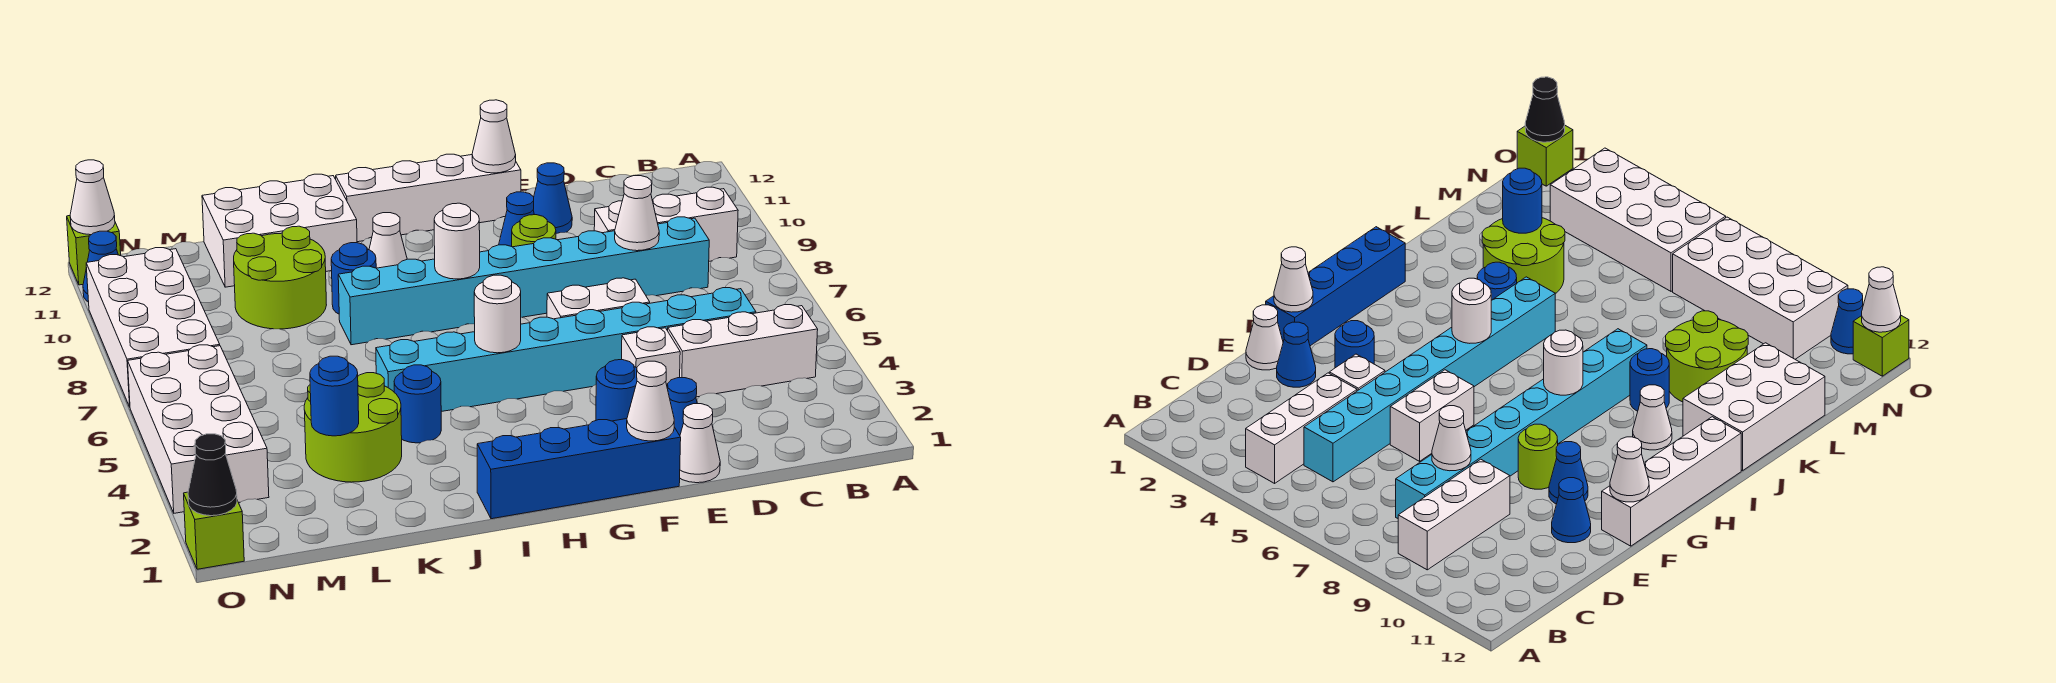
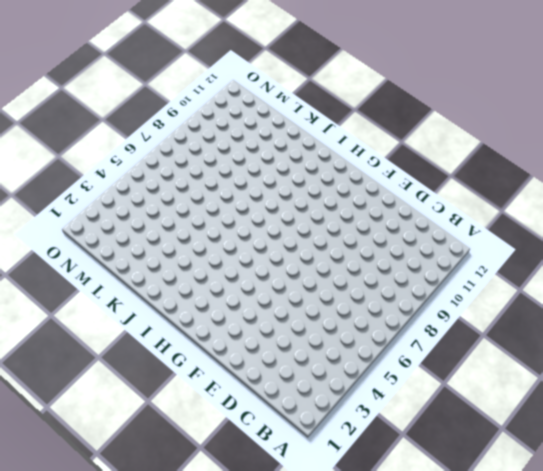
none -> white 1x3 brick [668,305,818,397]
none -> white 1x3 brick [594,187,738,261]
none -> cyan 1x8 brick [376,288,756,412]
none -> cyan 1x8 brick [338,217,709,345]

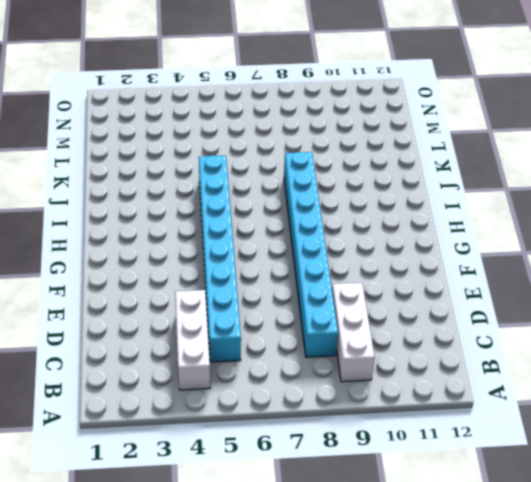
none -> white 1x1 cone [680,403,720,483]
none -> blue 1x1 cone [667,378,697,435]
none -> white 1x1 brick [622,327,680,388]
none -> white 1x2 brick [547,278,650,319]

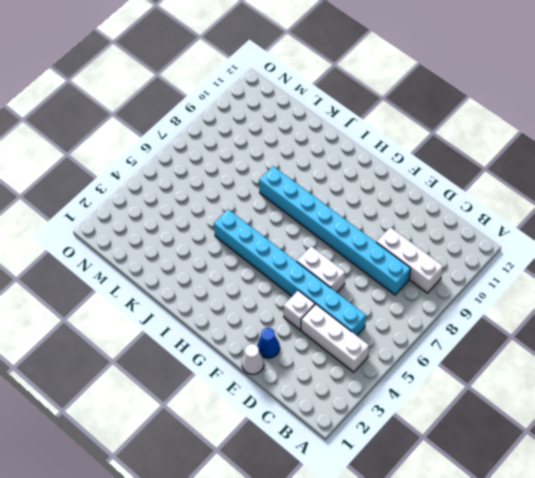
none -> blue 1x1 cone [533,163,572,234]
none -> blue 1x4 brick [477,419,681,519]
none -> blue 1x1 round brick [596,360,637,421]
none -> lime 1x1 round brick [512,215,556,247]

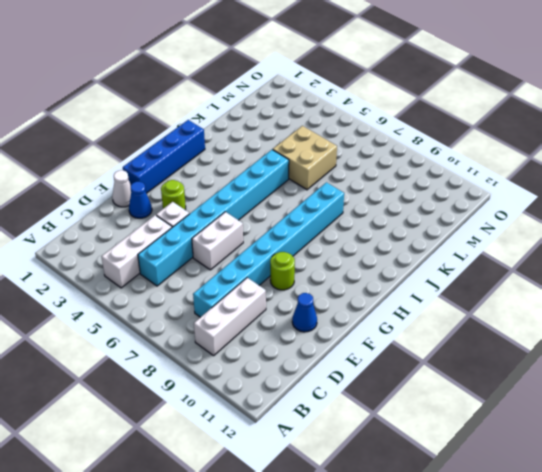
lime 1x1 round brick [161,180,186,210] -> blue 1x1 round brick [596,360,637,421]
tan 2x2 brick [273,126,337,190] -> none
none -> blue 1x1 cone [499,192,534,246]
none -> white 1x4 brick [336,154,521,242]
none -> white 1x1 cone [369,213,407,268]
none -> blue 1x1 round brick [394,365,441,443]

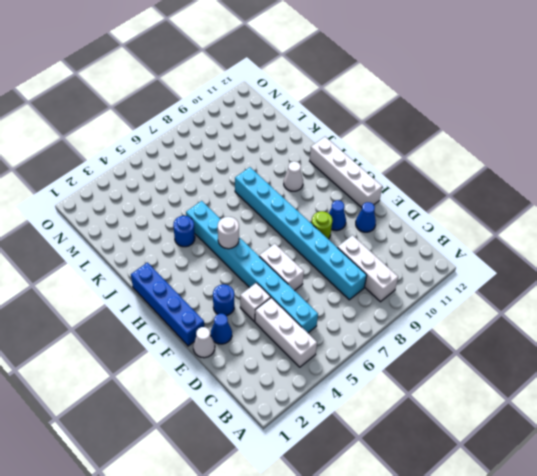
none -> blue 1x1 round brick [331,243,376,314]
none -> white 2x3 brick [202,174,357,287]
none -> lime 2x2 round brick [304,373,402,482]
none -> lime 2x2 round brick [234,226,326,329]

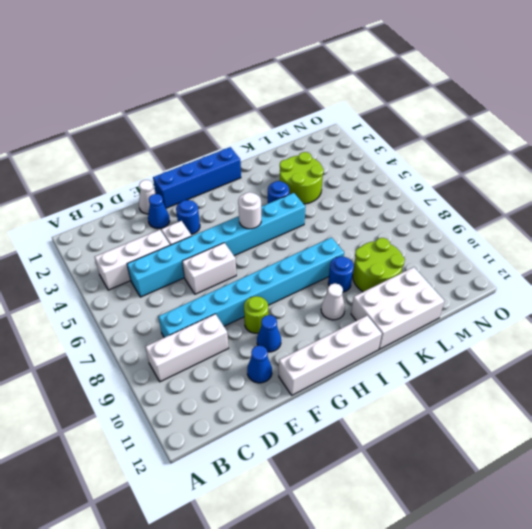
none -> white 2x4 brick [128,345,269,513]
none -> white 2x4 brick [86,248,220,407]
none -> lime 1x1 brick [184,492,244,569]
none -> blue 1x1 cone [83,231,118,302]

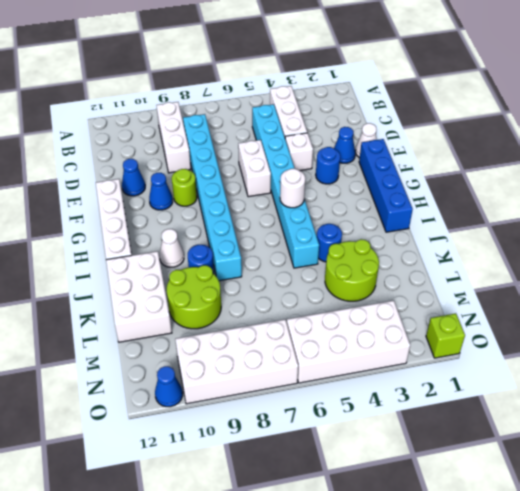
none -> lime 1x1 brick [67,216,121,285]
none -> white 1x1 cone [615,176,659,251]
none -> white 1x1 cone [627,361,674,441]
none -> white 1x1 cone [472,100,516,173]

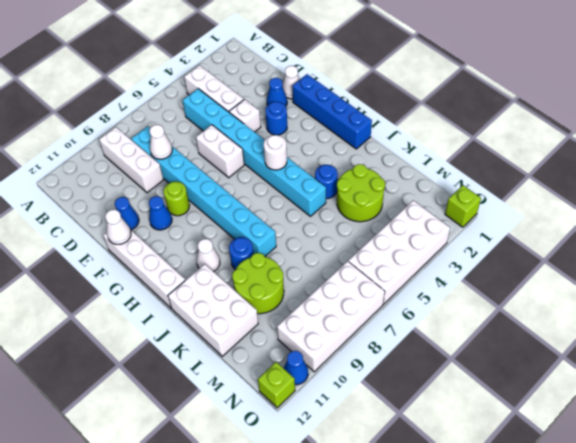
none -> white 1x1 cone [627,361,674,441]
none -> white 1x1 round brick [434,203,480,279]
none -> blue 1x1 round brick [310,356,359,436]
none -> black 1x1 cone [188,434,237,516]

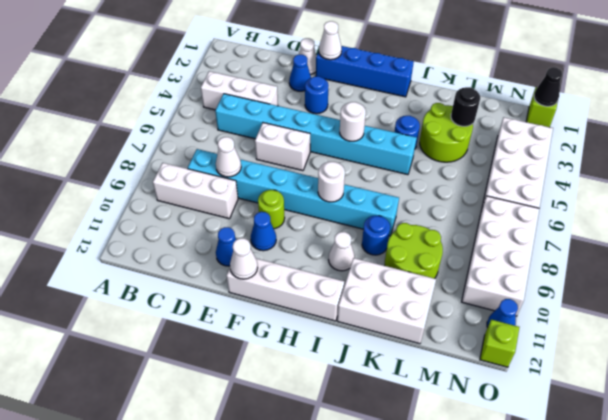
black 1x1 round brick [451,87,480,126] -> blue 1x1 round brick [310,356,359,436]
none -> white 1x1 brick [622,327,680,388]
none -> white 1x1 cone [70,160,115,235]

